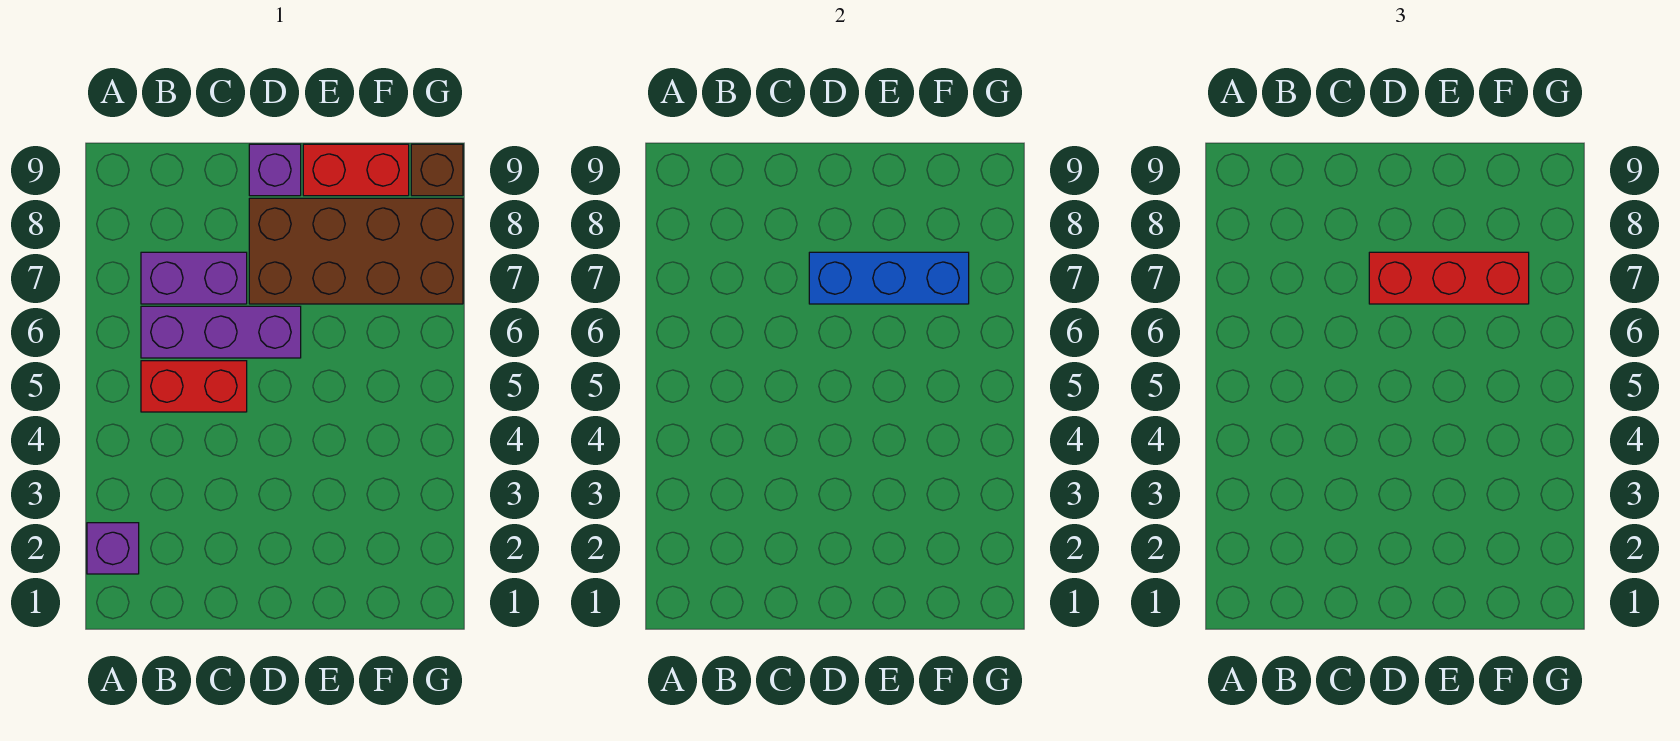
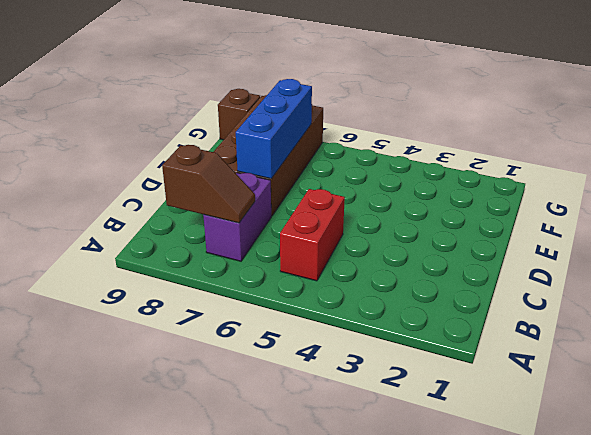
brown 1x2 slope [162,145,255,223] -> none
none -> purple 1x1 brick [87,523,139,574]
none -> purple 1x3 brick [141,306,301,358]

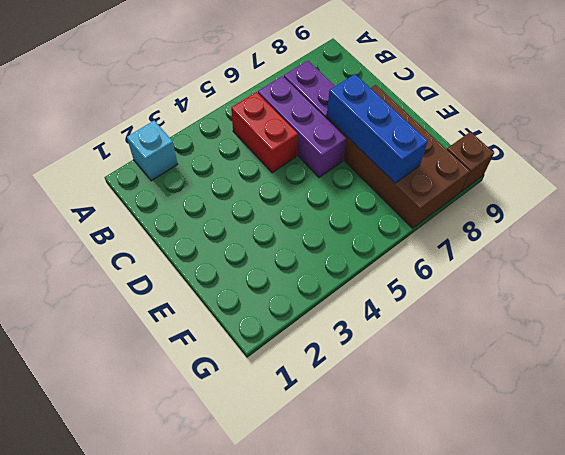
cyan 1x1 brick [127,121,177,181] -> purple 1x1 brick [87,523,139,574]
none -> purple 1x1 brick [249,144,301,196]
none -> red 1x2 brick [303,144,409,196]

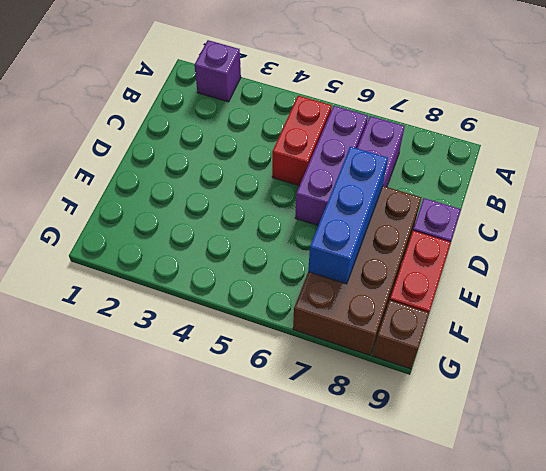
none -> red 1x3 brick [1369,252,1529,304]

